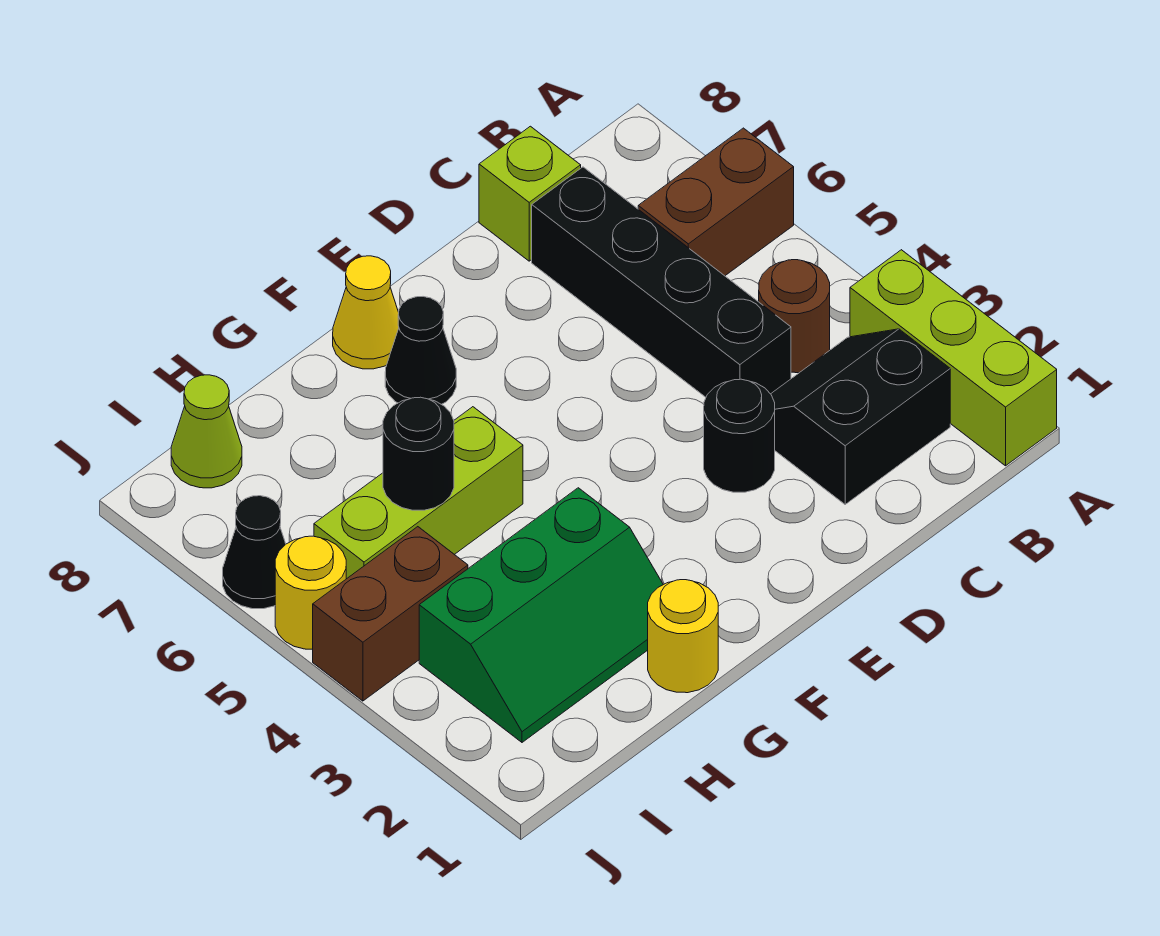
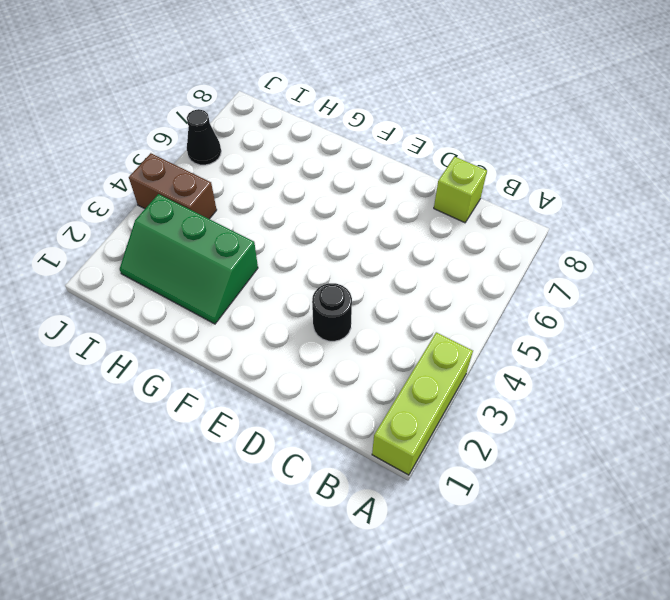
none -> brown 1x2 brick [638,128,794,276]
none -> black 2x2 slope [771,329,950,504]
none -> brown 1x1 round brick [759,260,830,373]

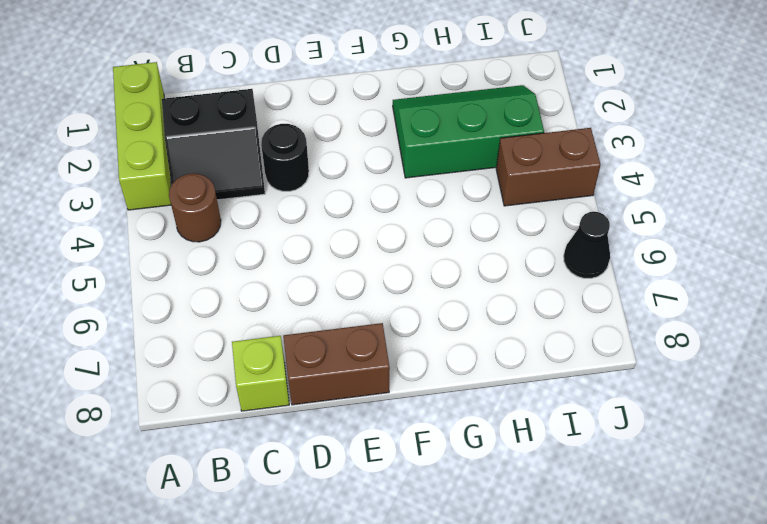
brown 1x2 brick [283,323,390,405] -> brown 1x2 brick moved to [638,128,794,276]
none -> black 1x4 brick [532,167,791,397]
none -> black 1x1 cone [385,297,456,404]
none -> yellow 1x1 cone [333,256,399,369]

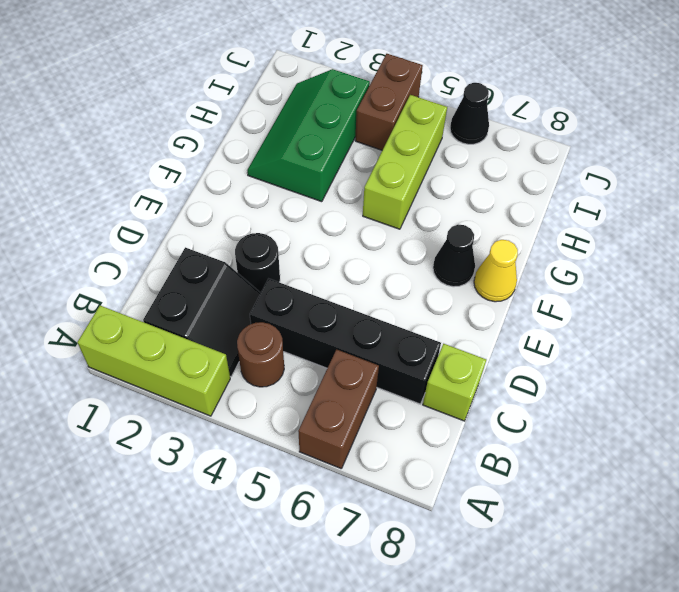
none -> yellow 1x1 round brick [648,580,718,693]
none -> lime 1x1 cone [171,375,242,488]
none -> yellow 1x1 round brick [275,536,346,649]

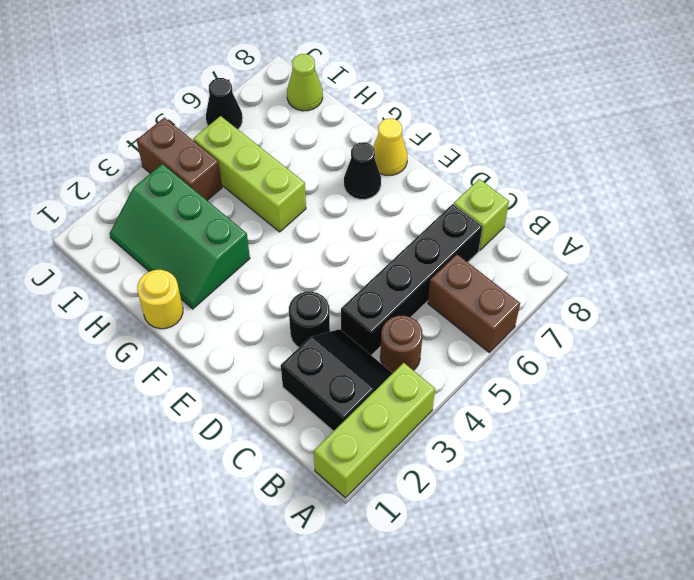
none -> yellow 1x1 round brick [275,536,346,649]
none -> black 1x1 round brick [383,397,454,510]

